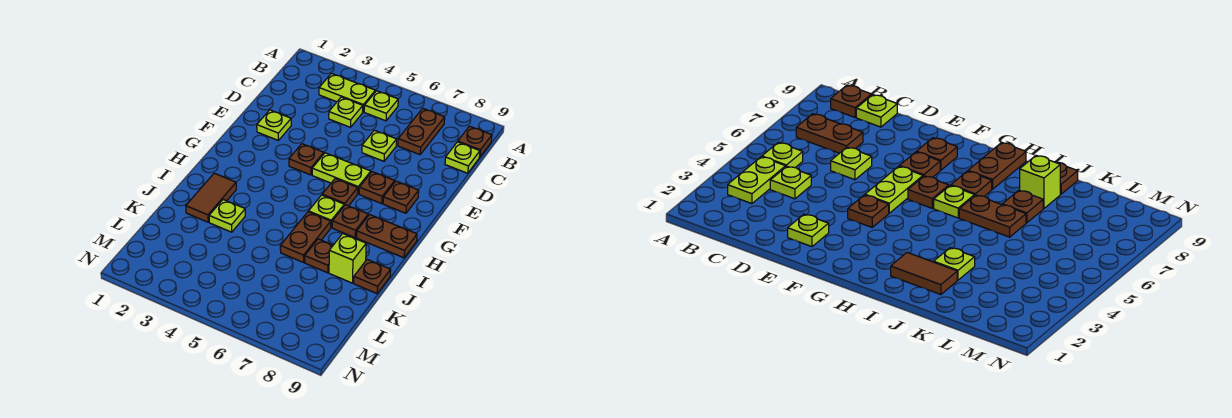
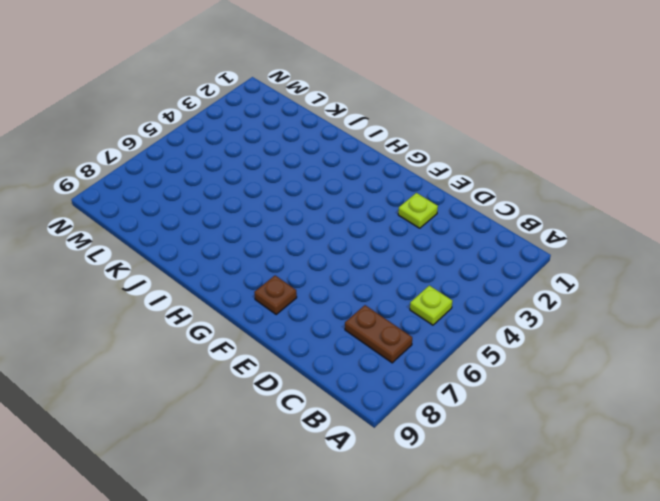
none -> lime 1x2 plate [319,74,375,112]
none -> brown 1x1 plate [458,126,492,157]
none -> lime 1x1 plate [329,97,363,127]

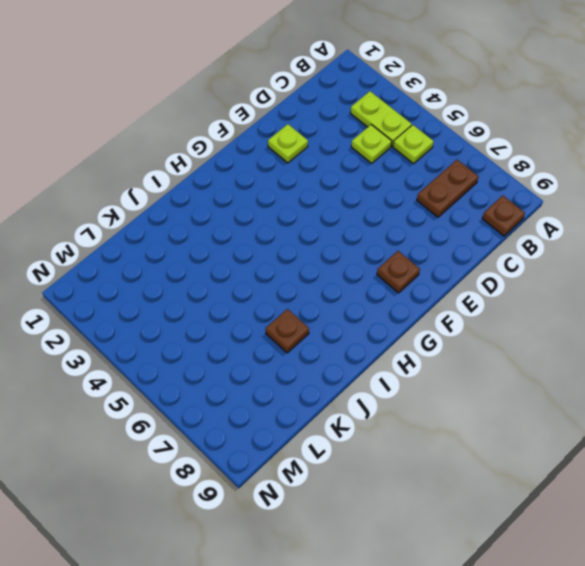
none -> lime 1x1 plate [445,142,480,173]
none -> lime 1x1 plate [362,130,396,161]
none -> brown 1x1 plate [289,144,324,175]

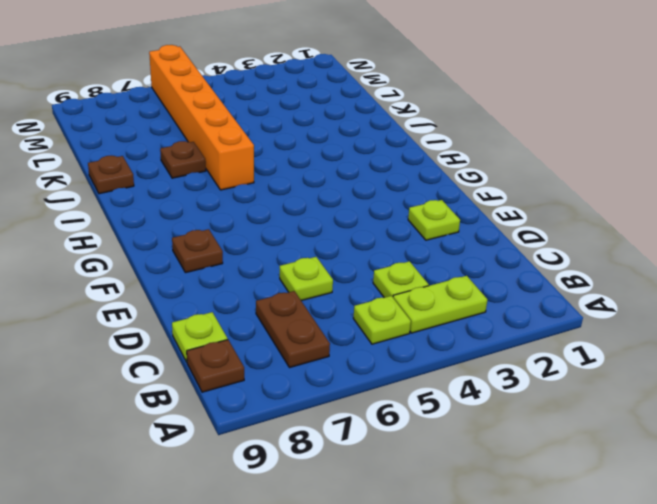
orange 1x6 brick [149,45,254,190] -> brown 1x2 plate [280,212,331,262]
none -> brown 1x1 plate [289,144,324,175]
none -> lime 1x2 plate [312,153,371,194]
none -> brown 1x1 plate [359,172,395,204]

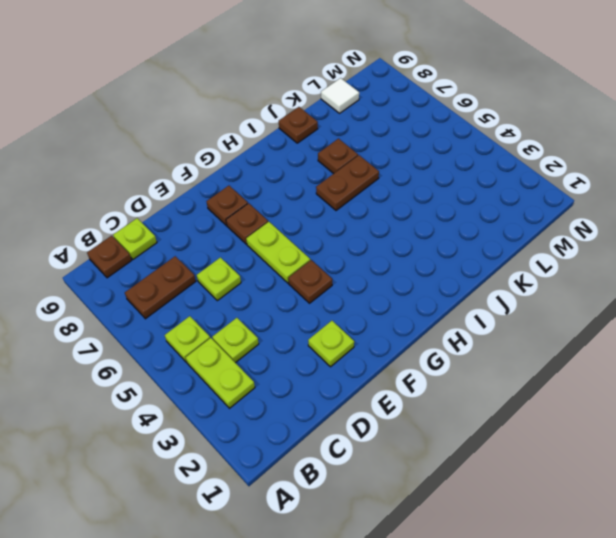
white 1x1 tile [321,78,359,113] -> none
none -> brown 1x1 plate [322,179,358,206]
none -> lime 1x1 plate [309,195,344,227]
none -> brown 1x1 plate [332,205,368,237]

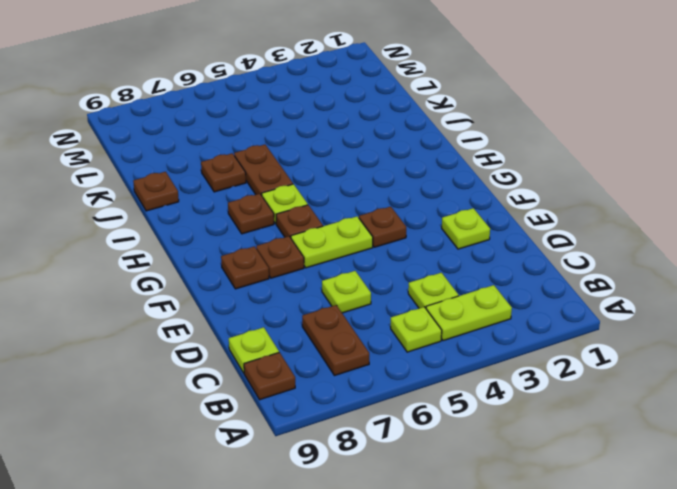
none -> brown 1x2 plate [357,215,417,258]
none -> brown 1x2 tile [186,173,236,222]
none -> lime 1x1 plate [209,200,245,232]

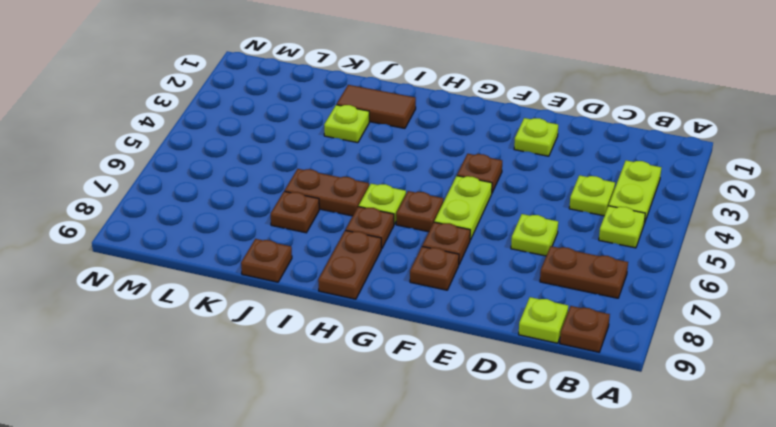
none -> lime 1x1 brick [329,234,366,283]

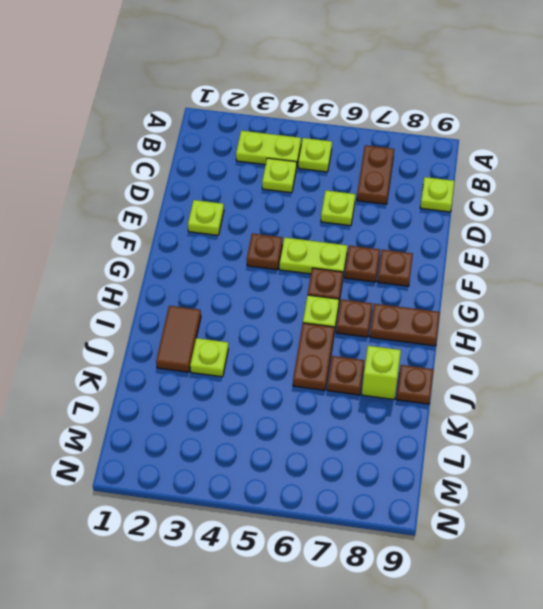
none -> brown 1x1 plate [458,126,492,157]

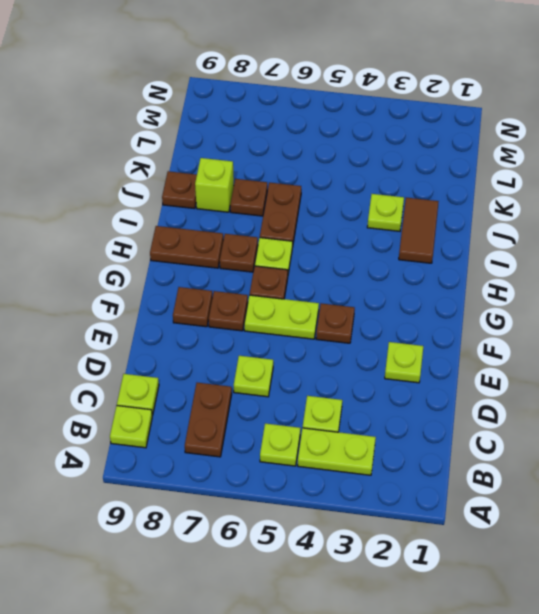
lime 1x1 plate [110,406,152,448] -> brown 1x1 plate [458,126,492,157]

